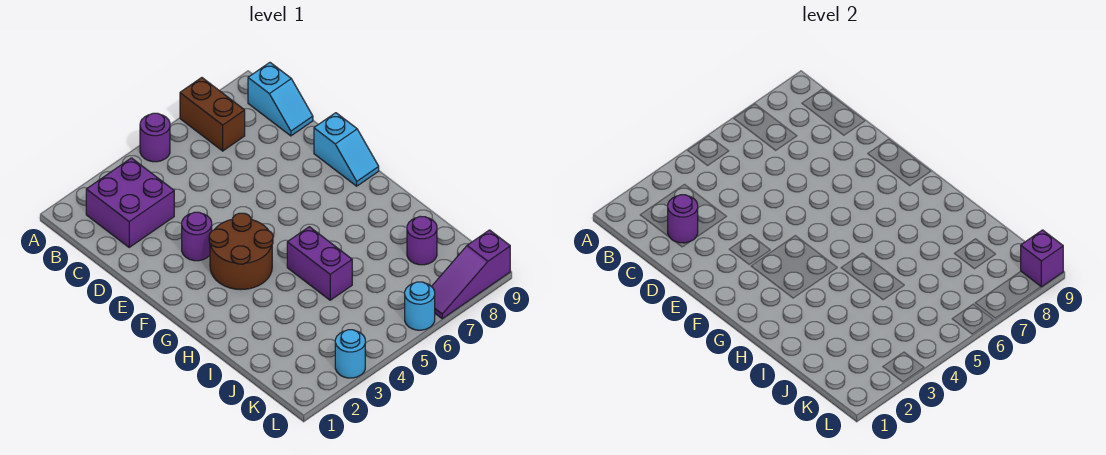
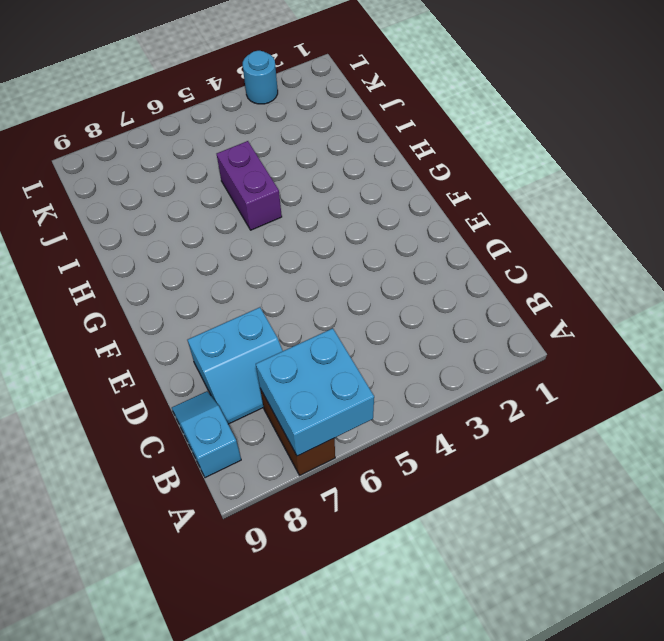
cyan 2x2 brick [256,328,374,456] -> none
cyan 2x2 slope [188,307,283,424] -> none
none -> purple 1x1 round brick [140,113,170,162]
none -> purple 2x2 brick [86,158,174,247]
none -> purple 1x1 round brick [182,212,212,261]

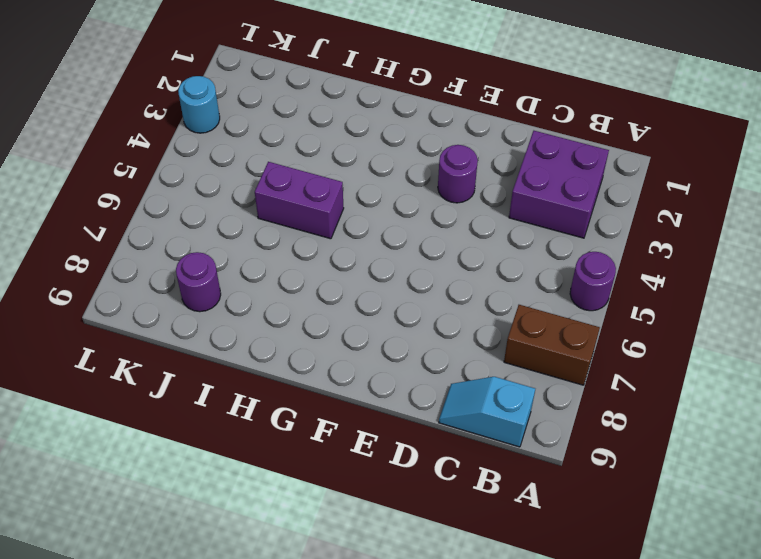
none -> cyan 1x2 slope [314,113,379,186]
none -> brown 2x2 round brick [209,213,273,290]
none -> cyan 1x1 round brick [405,282,435,330]

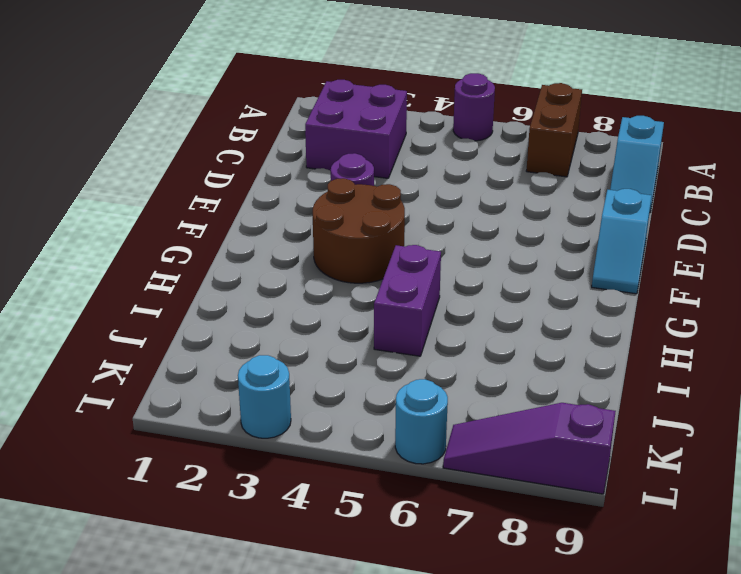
none -> purple 1x1 round brick [407,216,437,265]
none -> purple 1x1 round brick [668,195,698,243]
none -> purple 1x1 brick [1021,230,1063,287]

